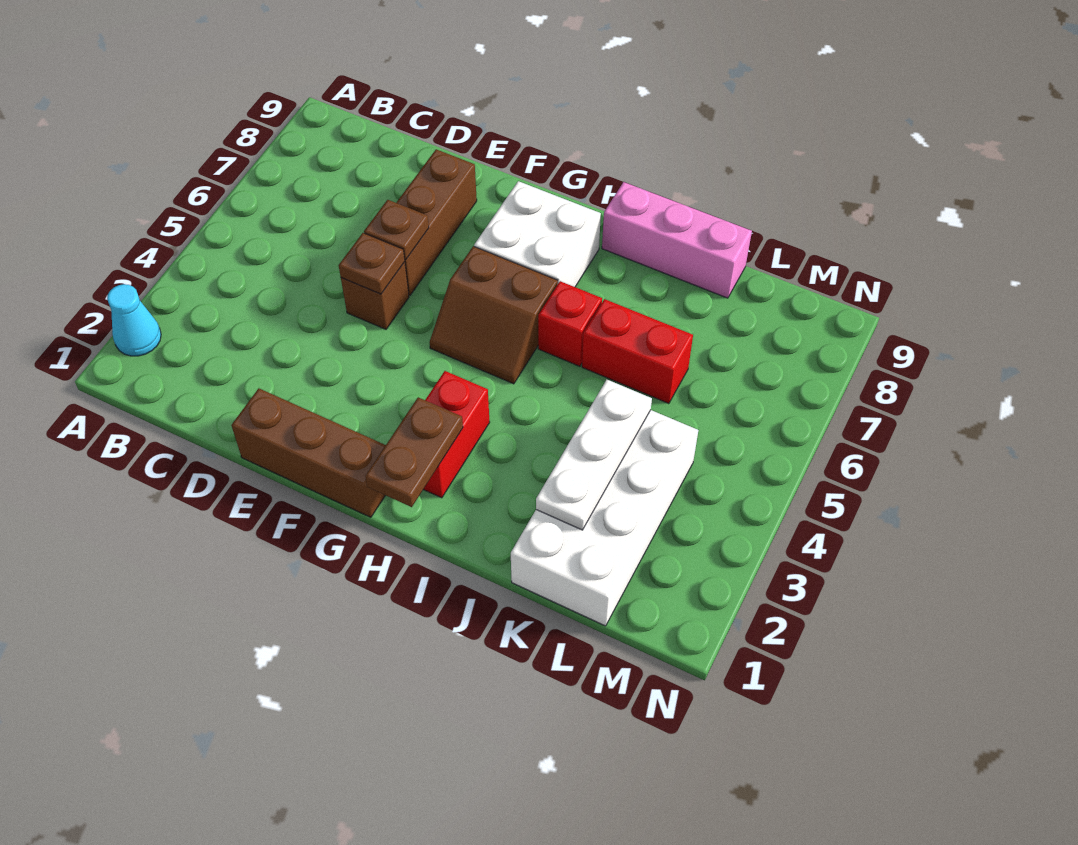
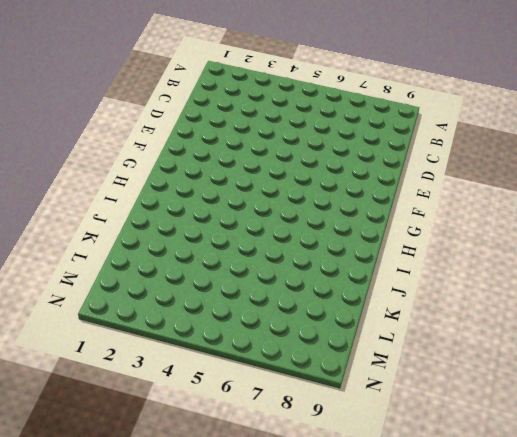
none -> cyan 1x1 cone [107,284,161,356]
none -> brown 1x3 brick [231,388,386,517]
none -> brown 1x1 brick [341,262,409,329]

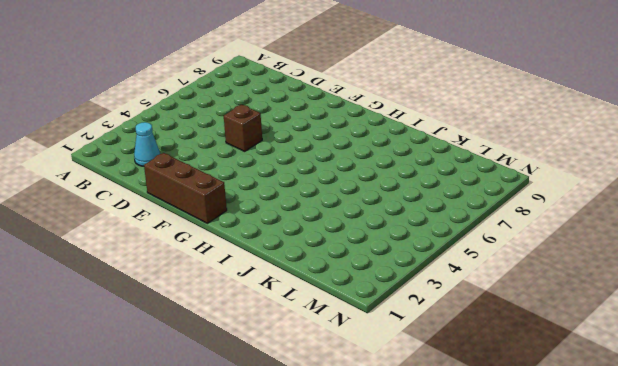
cyan 1x1 cone [134,122,160,166] -> cyan 1x1 cone moved to [107,284,161,356]
none -> brown 1x3 brick [396,149,477,295]
none -> brown 2x2 slope [430,246,558,384]
none -> white 2x2 brick [474,181,601,287]

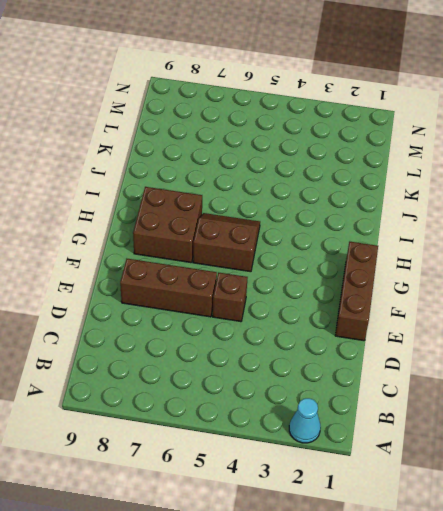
brown 2x2 slope [193,213,260,272] -> brown 2x2 slope turned to [430,246,558,384]
brown 2x2 brick [133,187,202,263] -> white 2x2 brick [474,181,601,287]
none -> red 1x2 brick [423,371,490,498]
none -> red 1x1 brick [538,281,602,366]
none -> pink 1x3 brick [602,182,752,298]

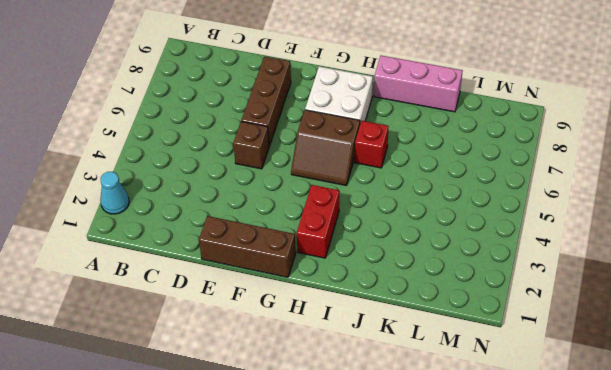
none -> red 1x2 brick [582,299,693,404]
none -> white 2x4 brick [511,410,698,626]
none -> brown 1x1 plate [339,233,405,294]

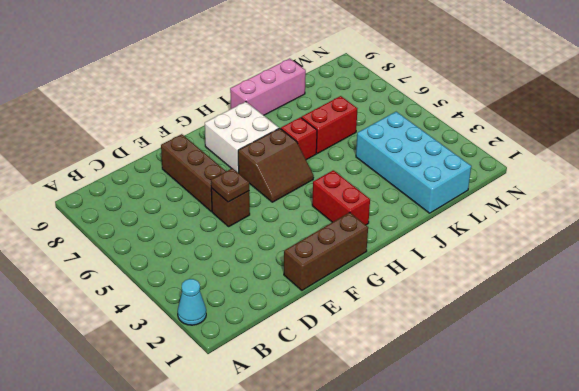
cyan 2x4 brick [356,112,471,213] -> white 2x4 brick [511,410,698,626]
none -> brown 1x1 plate [364,200,429,260]
none -> brown 1x2 plate [365,397,463,507]
none -> white 1x3 plate [536,380,652,530]

